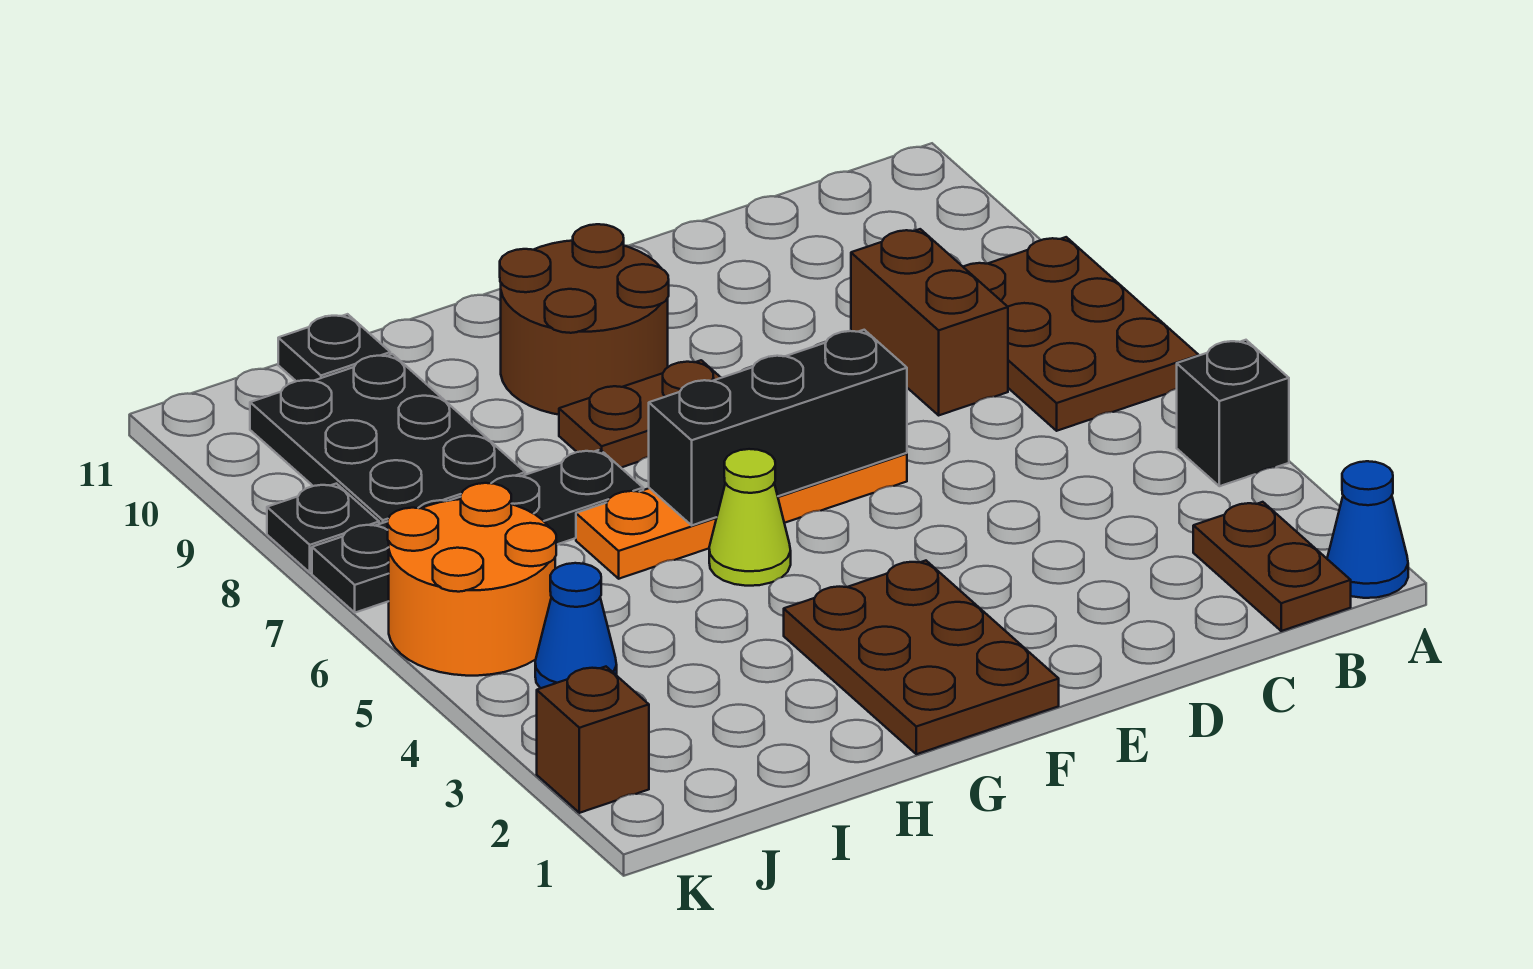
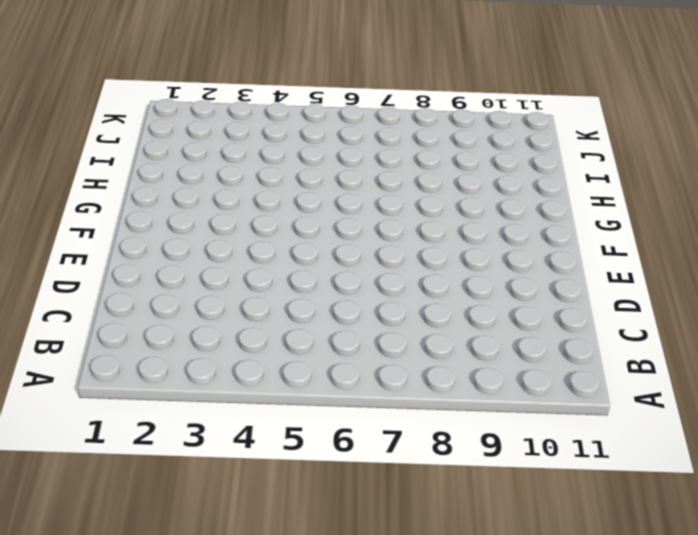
none -> blue 1x1 cone [1327,461,1408,598]
none -> black 1x1 brick [1177,340,1289,486]
none -> brown 2x3 plate [963,237,1199,431]

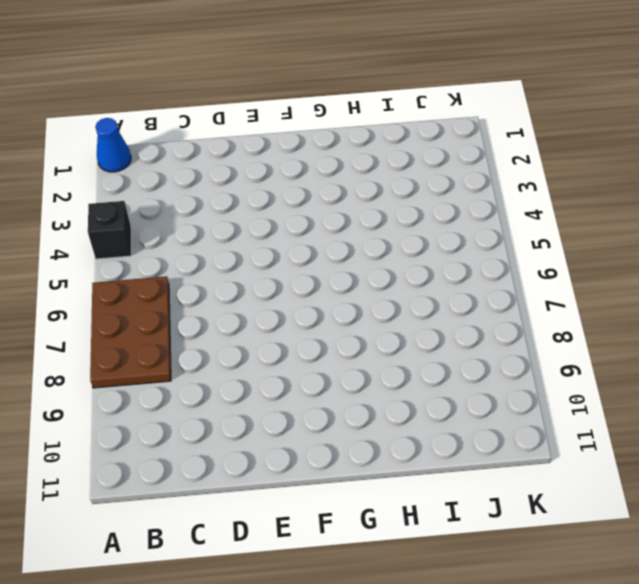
none -> brown 1x2 plate [1193,502,1351,631]
none -> brown 1x2 brick [851,229,1008,415]
none -> orange 1x4 plate [576,453,907,579]

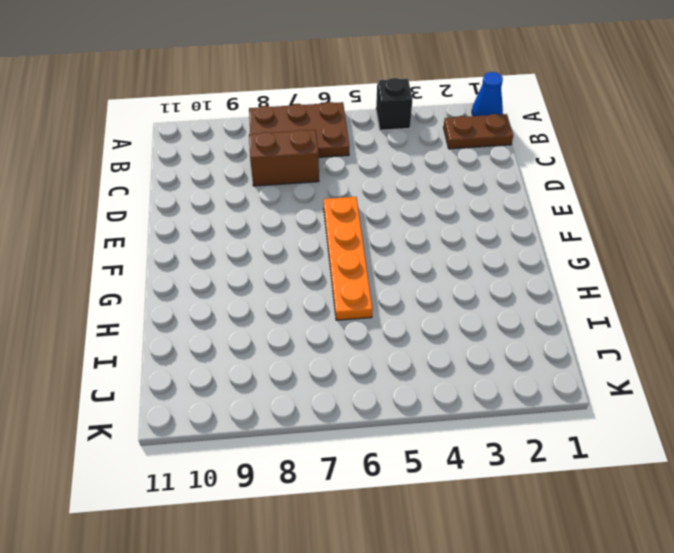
none -> brown 2x3 plate [784,561,1059,754]
none -> brown 1x2 plate [559,360,721,468]
none -> brown 2x2 round brick [500,224,669,415]

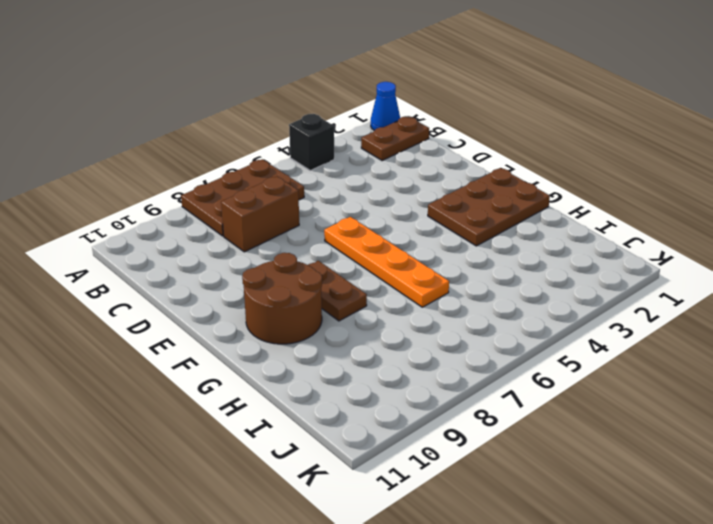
none -> lime 1x1 cone [709,449,791,586]
none -> black 1x4 plate [312,450,643,613]
none -> black 2x3 plate [250,354,525,524]

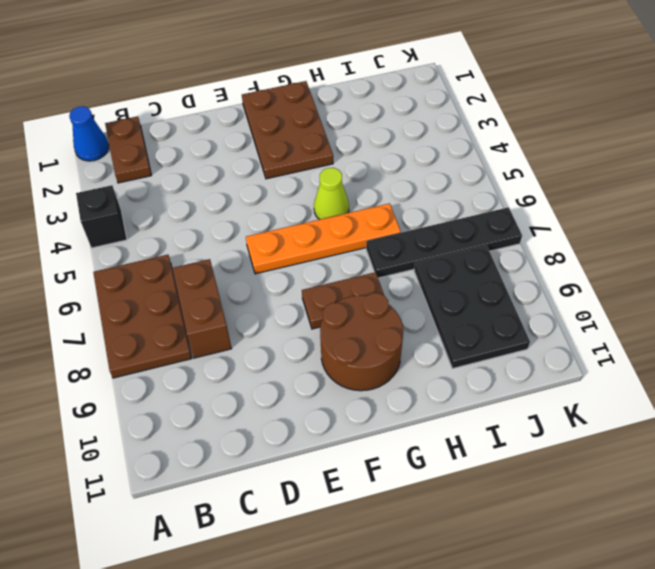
none -> black 1x1 plate [278,314,390,381]
none -> blue 1x1 cone [535,563,617,688]
none -> orange 2x2 round brick [388,483,556,676]

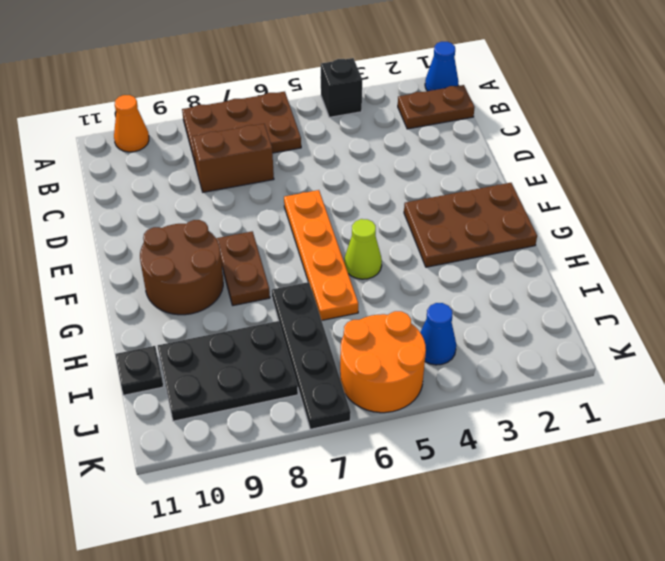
orange 1x1 cone [114,95,149,152] -> none
none -> brown 1x1 brick [537,667,649,813]
none -> black 1x1 plate [267,484,379,573]
none -> black 1x3 brick [649,330,907,525]

